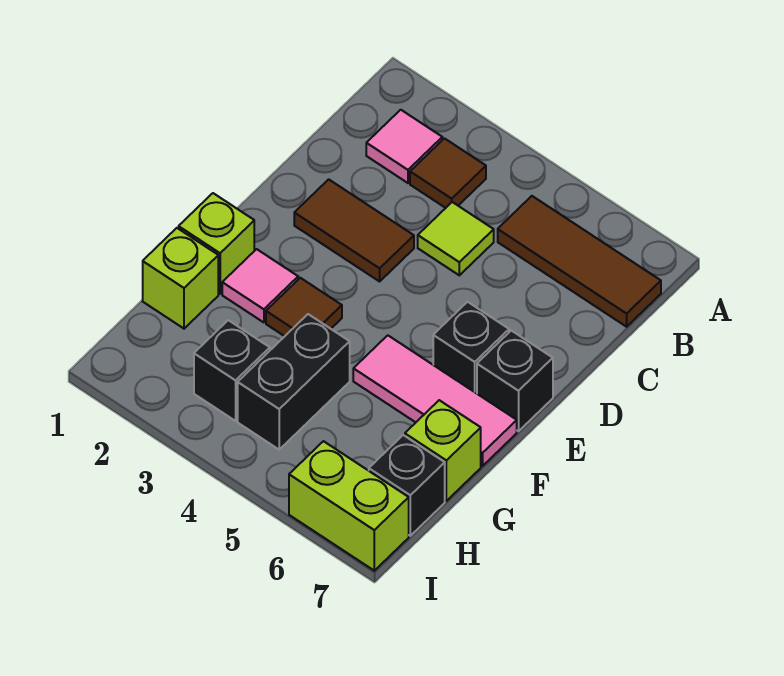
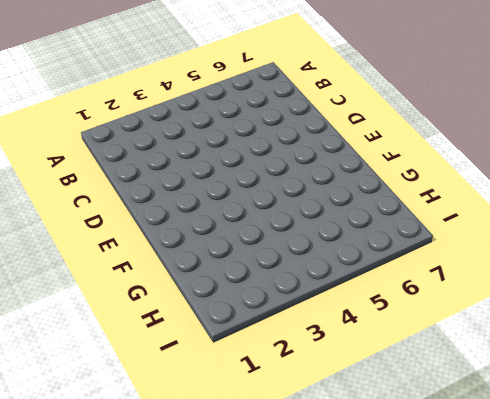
none -> pink 1x1 tile [366,110,442,183]
none -> brown 1x1 tile [410,139,486,208]
none -> brown 1x3 tile [498,196,661,327]

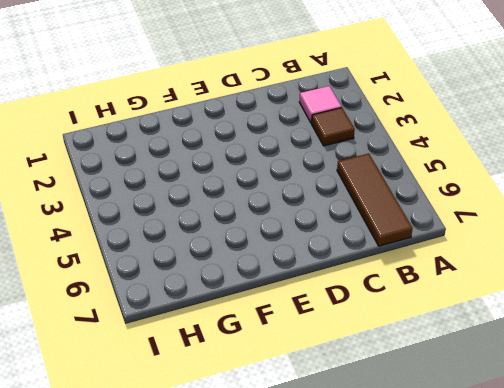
none -> lime 1x1 tile [418,202,494,275]
none -> brown 1x2 tile [294,179,414,281]
none -> black 1x1 brick [433,302,509,393]

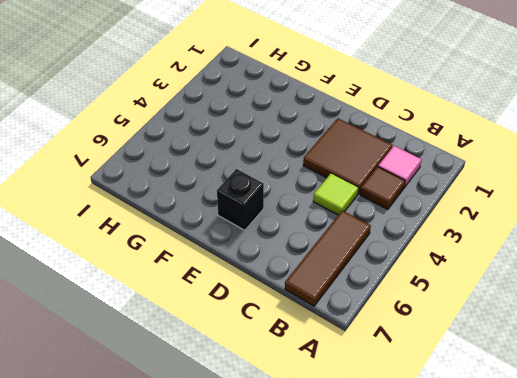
brown 2x2 tile [303,118,392,194] -> brown 1x2 tile [294,179,414,281]
none -> black 1x1 brick [477,331,553,431]
none -> lime 1x1 brick [179,193,254,294]
none -> pink 1x1 tile [222,249,298,322]

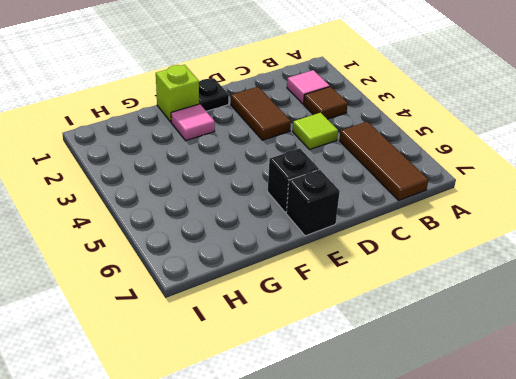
black 1x1 plate [199,78,229,111] -> none
none -> brown 1x1 tile [266,278,342,336]
none -> pink 1x3 tile [353,335,517,466]
none -> lime 1x1 brick [143,228,218,329]

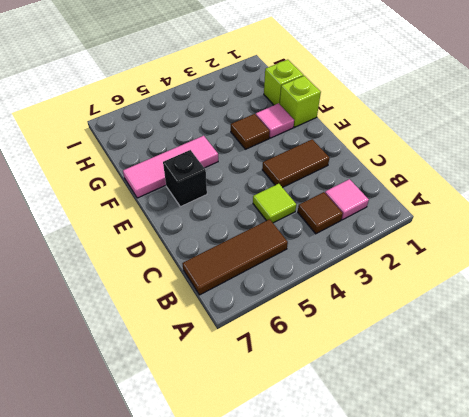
none -> black 1x1 brick [477,331,553,431]
none -> black 1x2 brick [238,314,350,449]
none -> lime 1x1 brick [405,400,481,501]

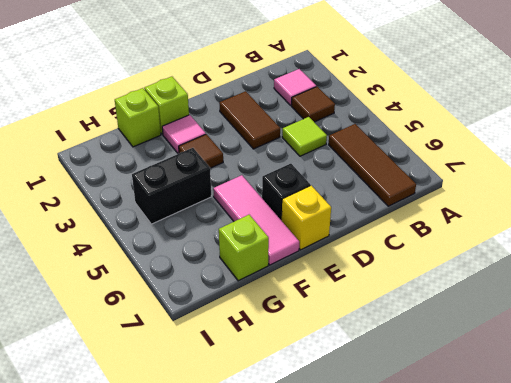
yellow 1x1 brick [282,185,331,250] -> black 1x1 brick [477,331,553,431]
none -> black 1x1 brick [194,320,270,421]
none -> black 1x1 brick [369,435,445,536]
none -> lime 1x2 brick [289,441,409,571]

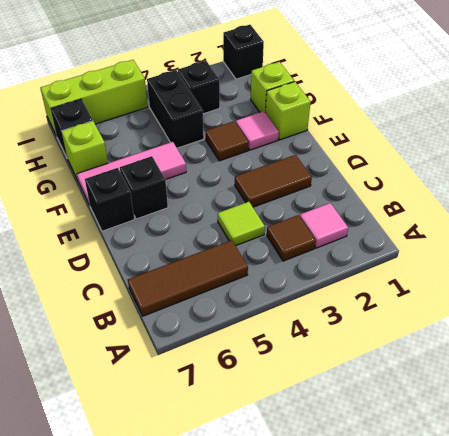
black 1x1 brick [223,25,264,79] -> none
lime 1x3 brick [40,60,148,136] -> lime 1x2 brick [289,441,409,571]

